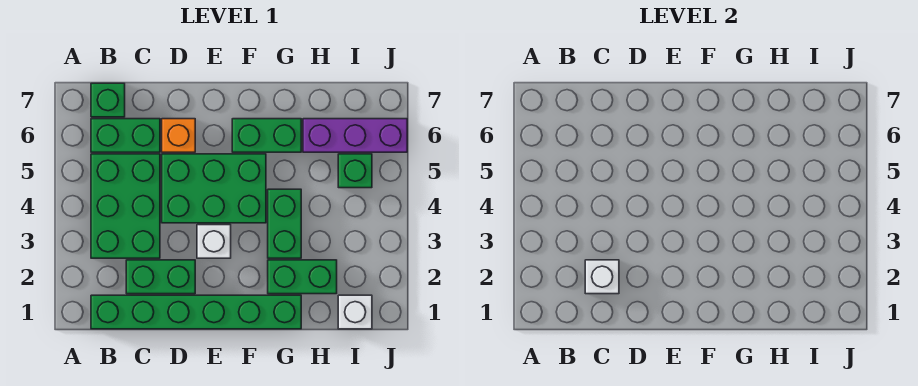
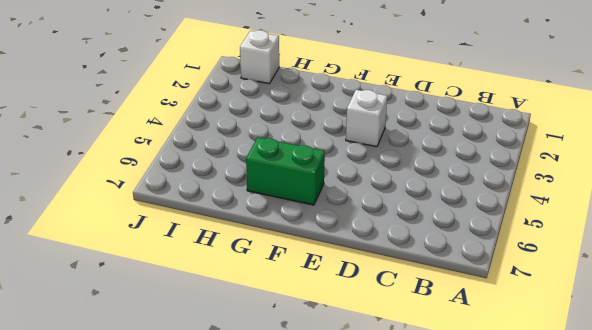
none -> green 1x6 brick [91,295,301,329]
none -> green 2x3 brick [91,154,160,258]
none -> green 1x2 brick [91,119,160,152]

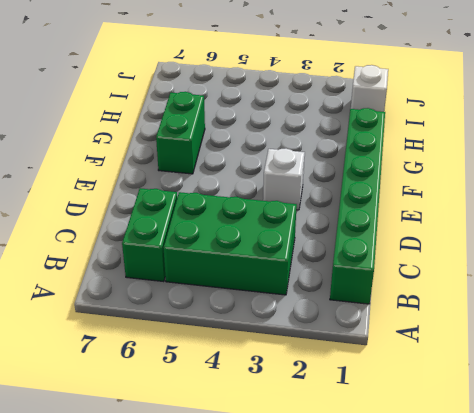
none -> green 1x1 brick [91,83,125,117]
none -> green 1x2 brick [126,260,195,294]
none -> green 2x3 brick [162,154,266,223]

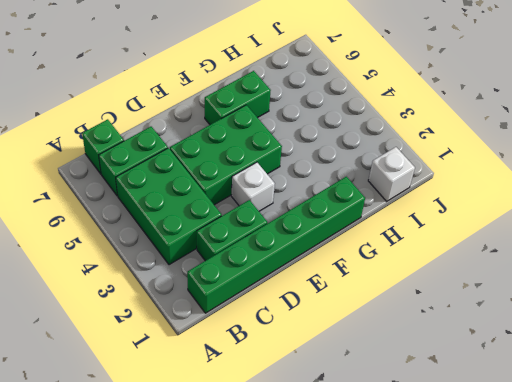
none -> orange 1x1 brick [162,119,195,152]
none -> green 1x2 brick [268,260,337,294]
none -> green 1x2 brick [268,189,301,258]

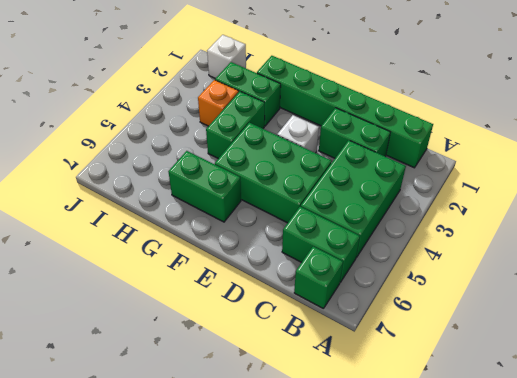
orange 1x1 brick [198,80,239,126] -> orange 1x1 brick moved to [162,119,195,152]
none -> purple 1x3 brick [303,119,407,152]
none -> green 1x1 brick [338,154,372,188]
none -> white 1x1 brick [585,260,619,294]

